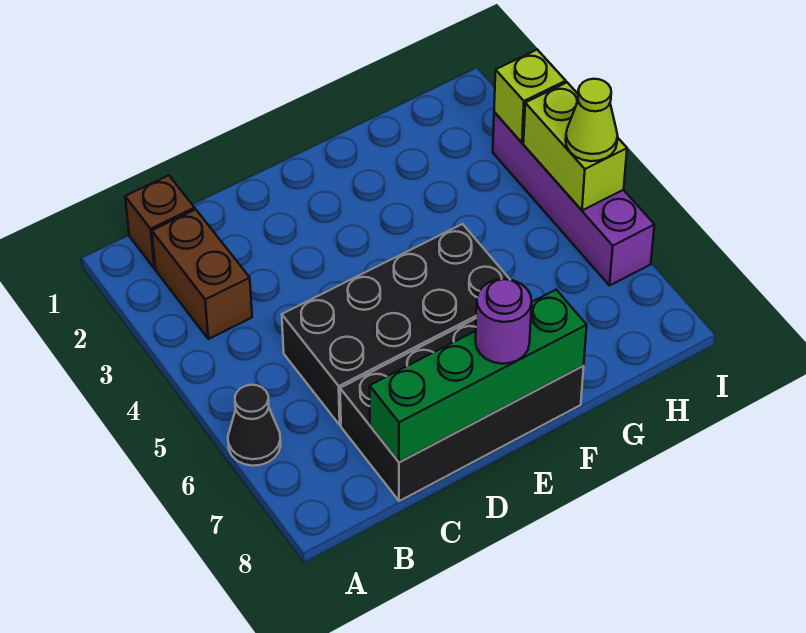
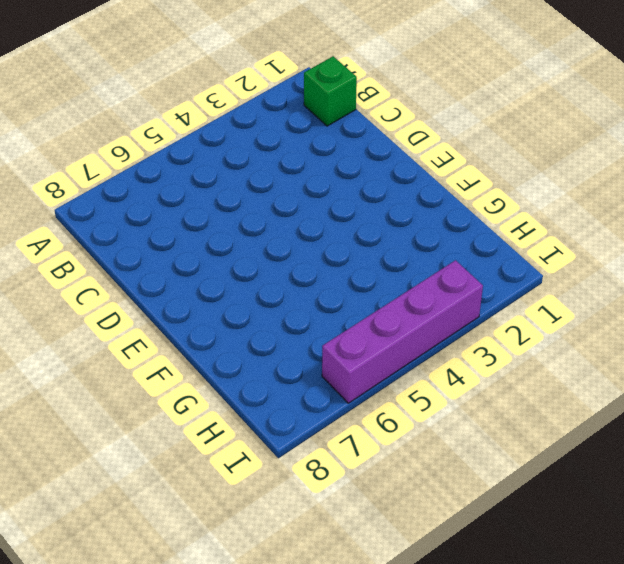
green 1x1 brick [304,56,357,126] -> brown 1x1 brick [125,175,195,269]
none -> black 1x1 cone [228,385,281,466]
none -> brown 1x2 brick [152,209,252,339]

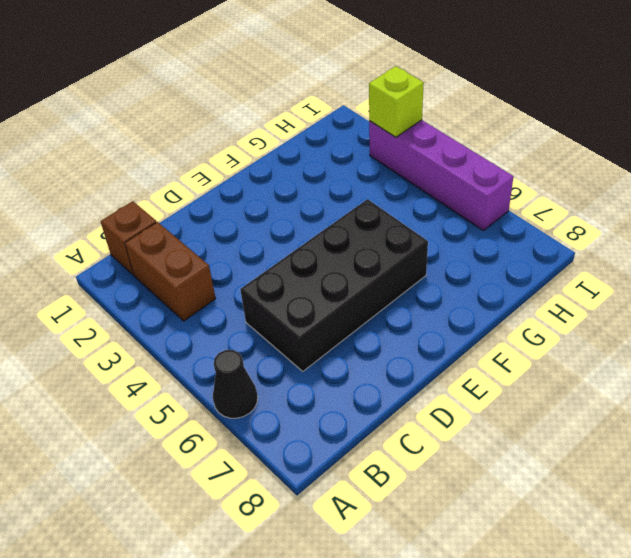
none -> black 2x4 brick [340,319,584,501]
none -> green 1x4 brick [370,290,587,462]

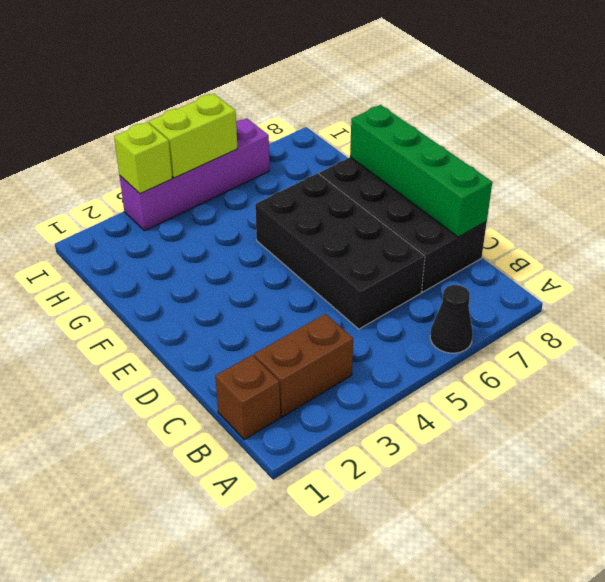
none -> purple 1x1 round brick [476,279,532,364]
none -> lime 1x1 cone [566,79,618,161]

